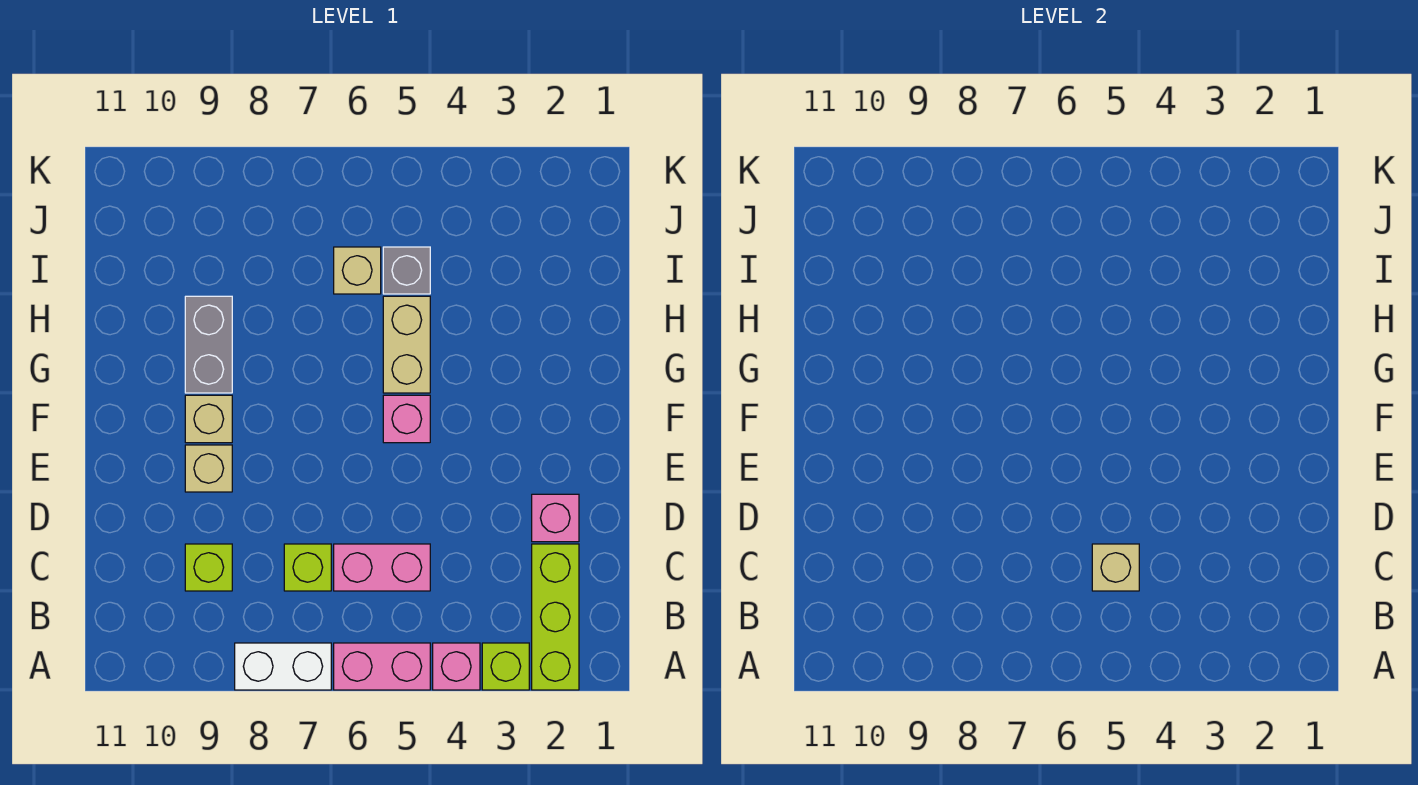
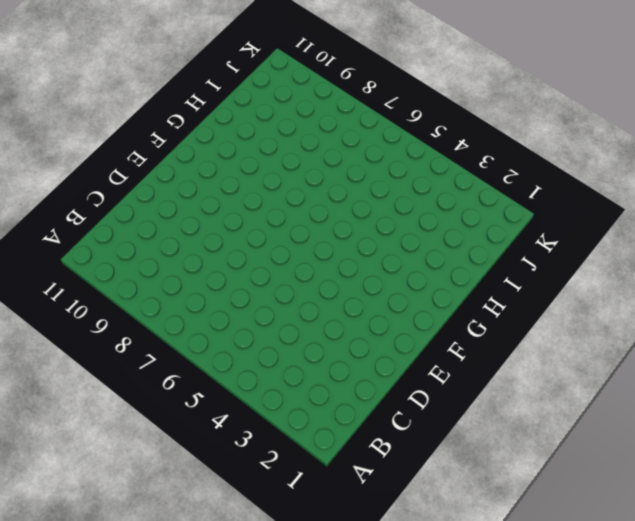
none -> lime 1x3 brick [532,544,579,690]
none -> lime 1x1 brick [482,643,529,690]
none -> pink 1x1 brick [433,643,480,690]

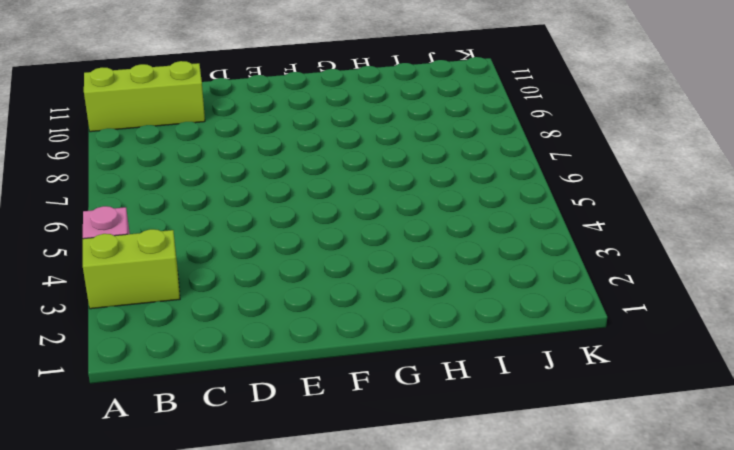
lime 1x2 brick [83,229,180,309] -> lime 1x1 brick [482,643,529,690]
lime 1x3 brick [84,61,205,132] -> lime 1x3 brick moved to [532,544,579,690]
none -> pink 1x2 brick [334,643,430,690]
none -> white 1x2 brick [235,643,331,690]
none -> pink 1x2 brick [334,544,430,591]

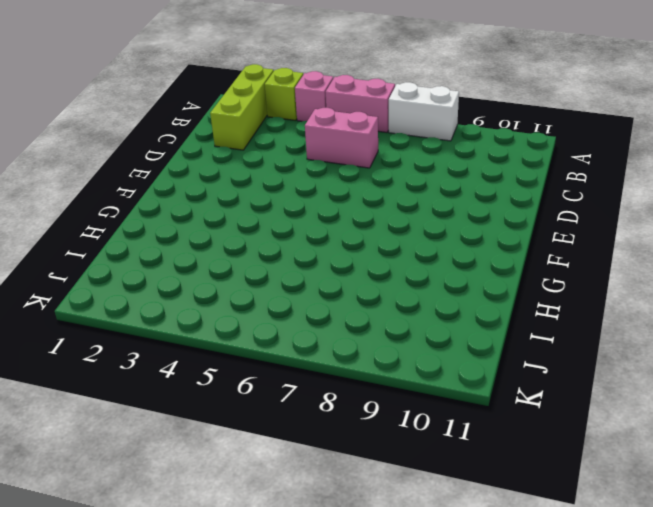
none -> lime 1x1 brick [284,544,331,591]
none -> lime 1x1 brick [185,544,232,591]
none -> pink 1x1 brick [532,494,579,542]

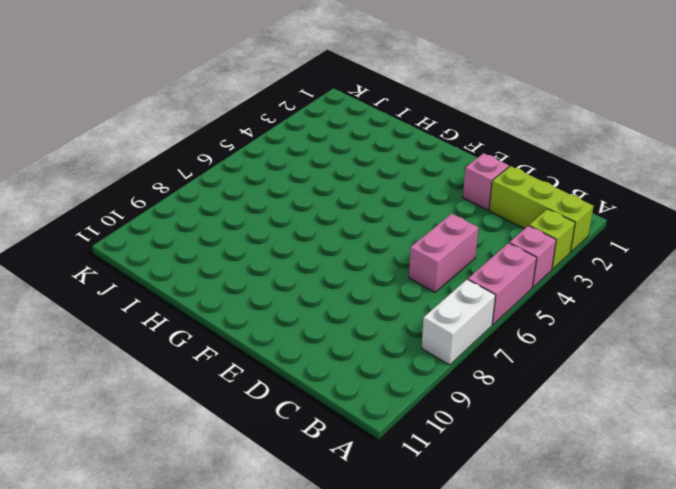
none -> lime 1x1 brick [284,544,331,591]
none -> lime 1x1 brick [185,544,232,591]
none -> tan 1x1 brick [185,445,232,492]

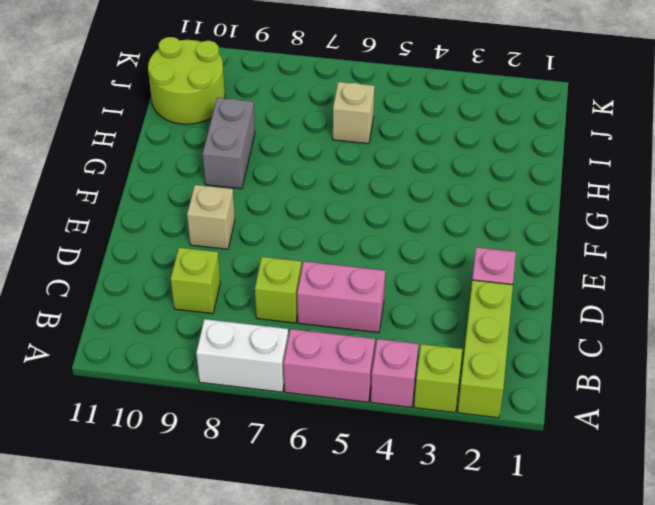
lime 2x2 round brick [148,37,225,124] -> none
none -> pink 1x1 brick [383,395,430,443]
none -> tan 1x1 brick [185,395,232,443]
none -> tan 1x2 brick [383,296,430,393]

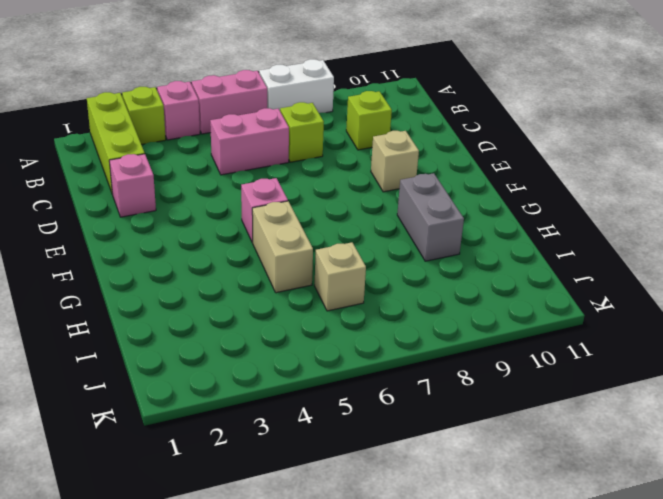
none -> tan 1x1 brick [185,395,232,443]
none -> grey 1x1 brick [383,247,430,294]
none -> tan 1x1 brick [1092,544,1139,591]

